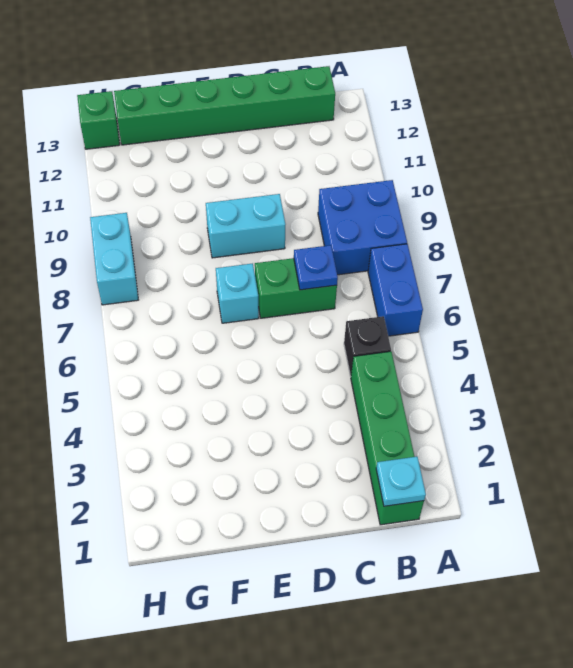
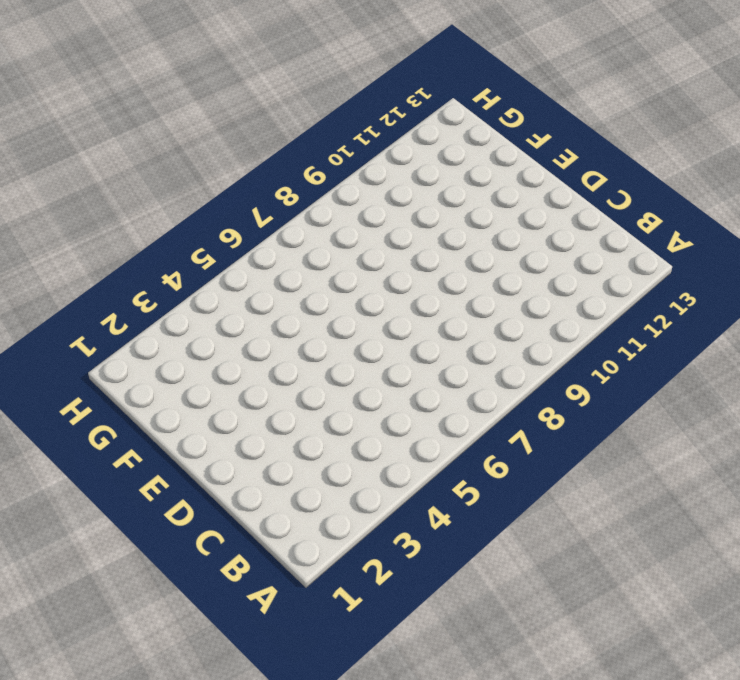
none -> blue 1x2 brick [368,244,423,336]
none -> blue 2x2 brick [318,180,407,275]
none -> green 1x4 brick [351,352,424,525]

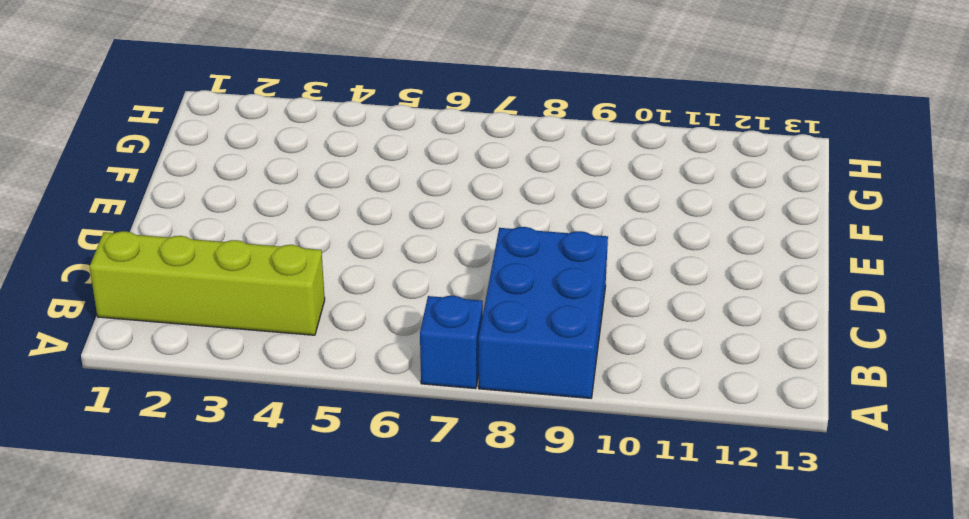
blue 1x1 brick [420,296,483,389] -> blue 1x2 brick [368,244,423,336]
blue 2x3 brick [479,227,608,398] -> blue 2x2 brick [318,180,407,275]
lime 1x4 brick [90,231,325,335] -> green 1x4 brick [351,352,424,525]
none -> black 1x1 brick [344,316,391,376]
none -> green 1x6 brick [114,66,335,145]
none -> green 1x2 brick [255,258,337,318]

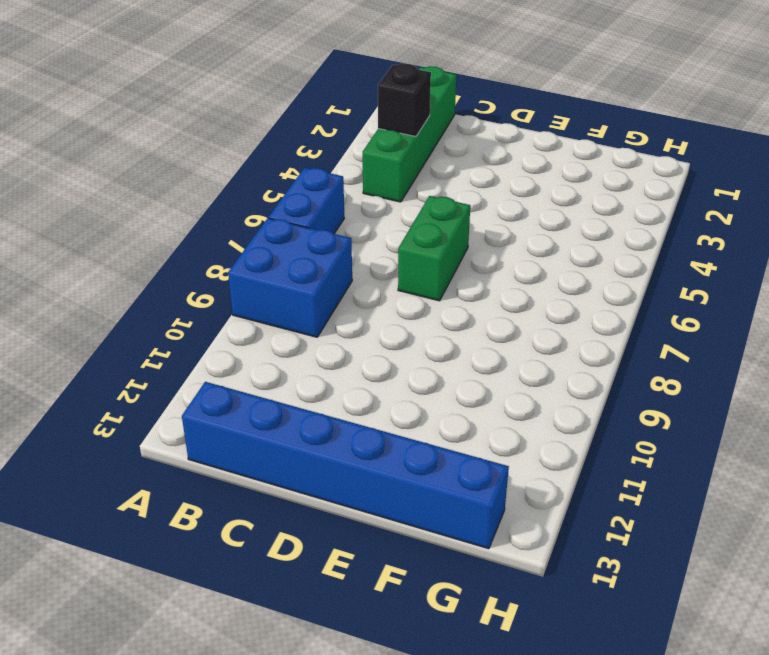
black 1x1 brick [378,64,431,137] -> black 1x1 brick moved to [344,316,391,376]
blue 1x6 brick [182,382,509,549] -> green 1x6 brick [114,66,335,145]
green 1x2 brick [398,196,470,301] -> green 1x2 brick turned to [255,258,337,318]
none -> cyan 1x2 brick [206,194,285,258]
none -> cyan 1x1 brick [216,263,259,323]
none -> cyan 1x2 brick [90,213,138,305]

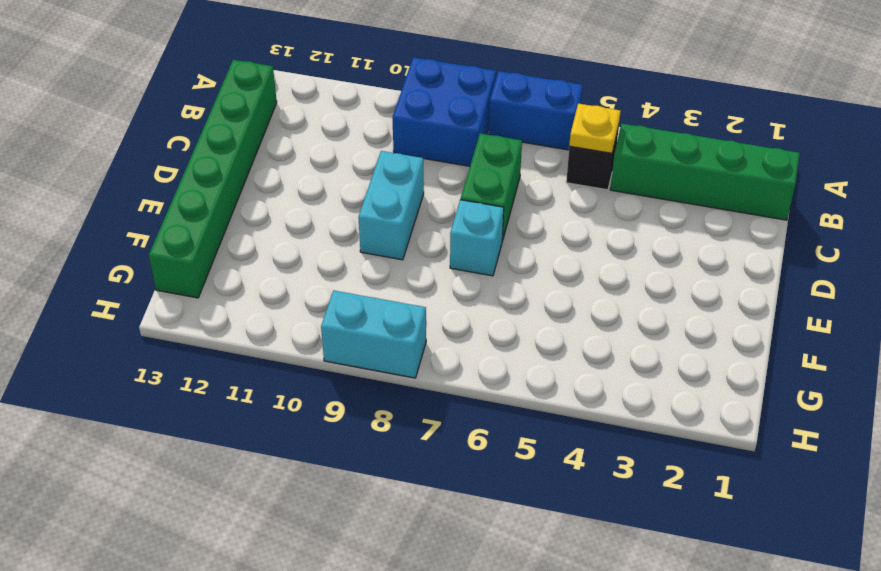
yellow 1x1 plate [569,104,621,153] -> none
none -> green 1x1 brick [77,91,120,149]
none -> cyan 1x1 plate [376,457,426,506]
none -> blue 1x1 plate [294,245,338,290]

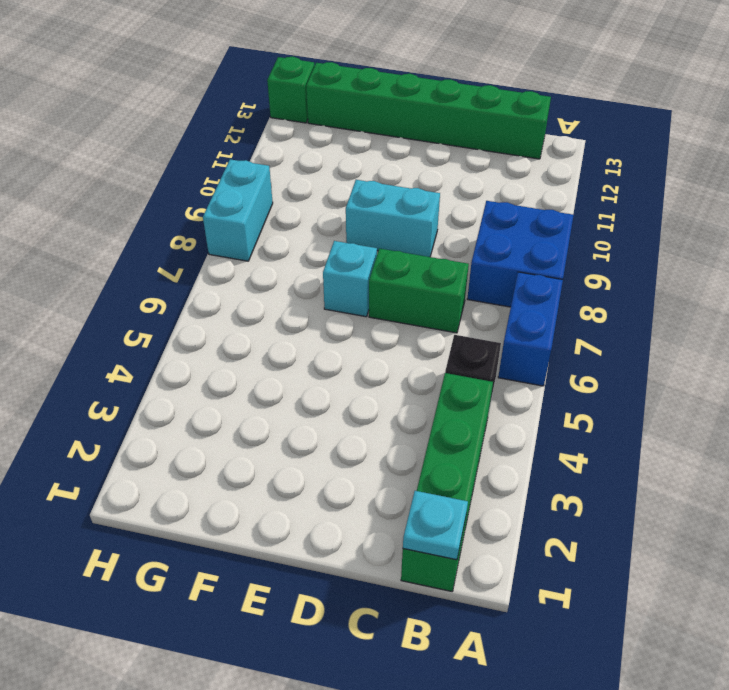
none -> blue 1x1 plate [294,245,338,290]

